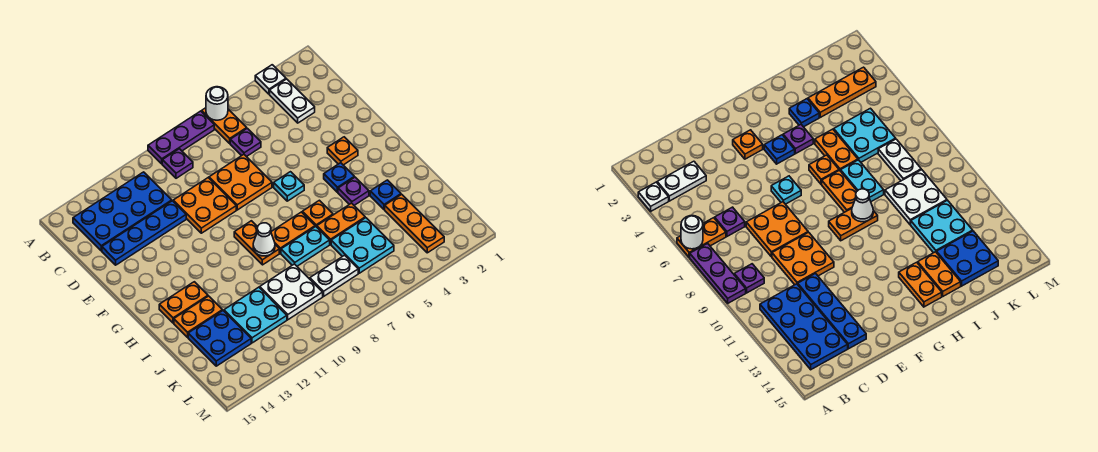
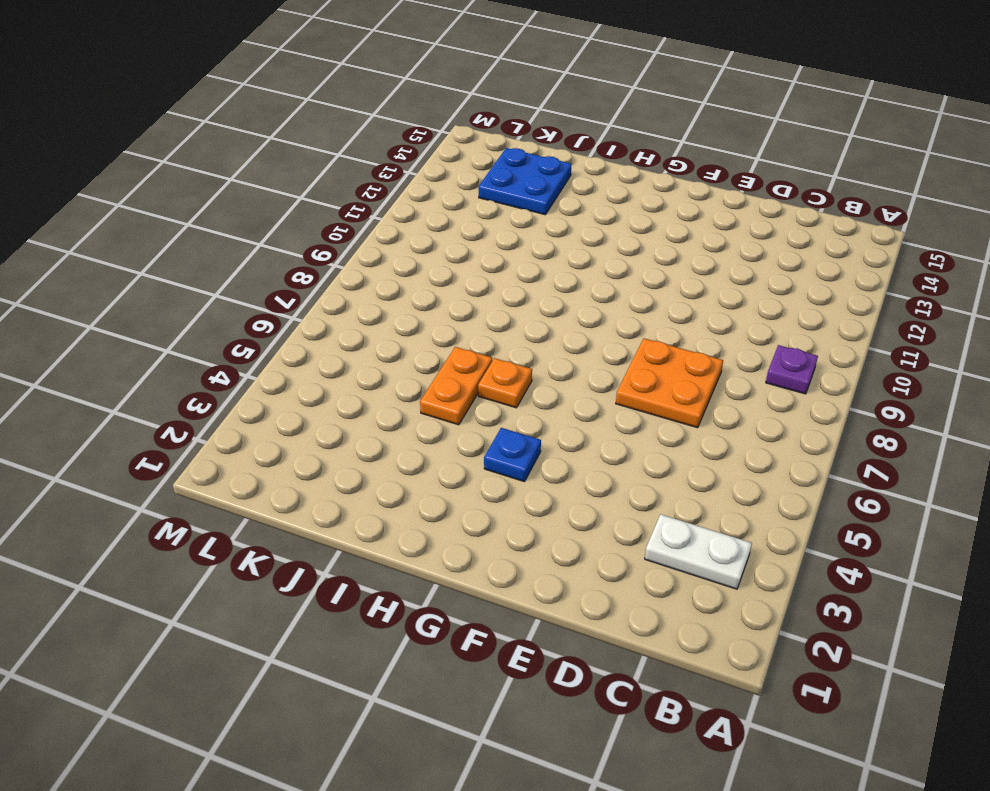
none -> white 1x1 plate [255,65,286,94]
none -> orange 1x2 plate [202,108,247,143]
none -> purple 1x3 plate [148,111,214,164]
none -> blue 2x4 plate [73,172,172,251]

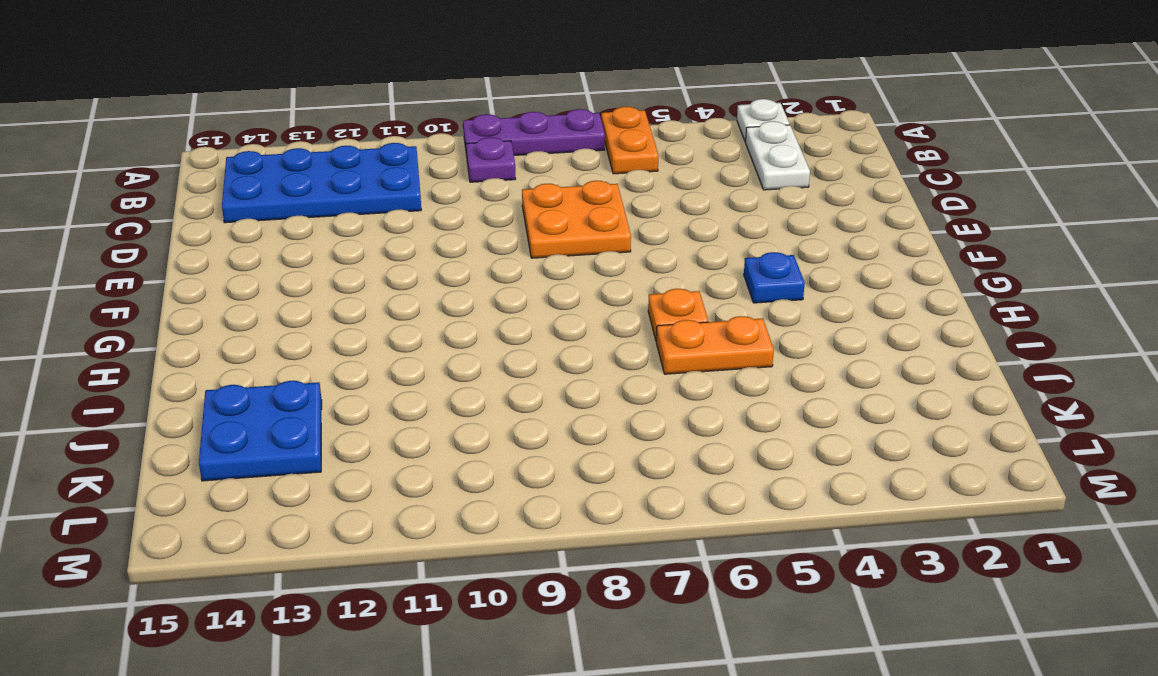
none -> purple 1x1 plate [230,128,261,157]
none -> orange 2x2 plate [173,178,236,233]
none -> blue 1x4 plate [102,201,186,265]
none -> orange 1x1 plate [327,137,358,165]

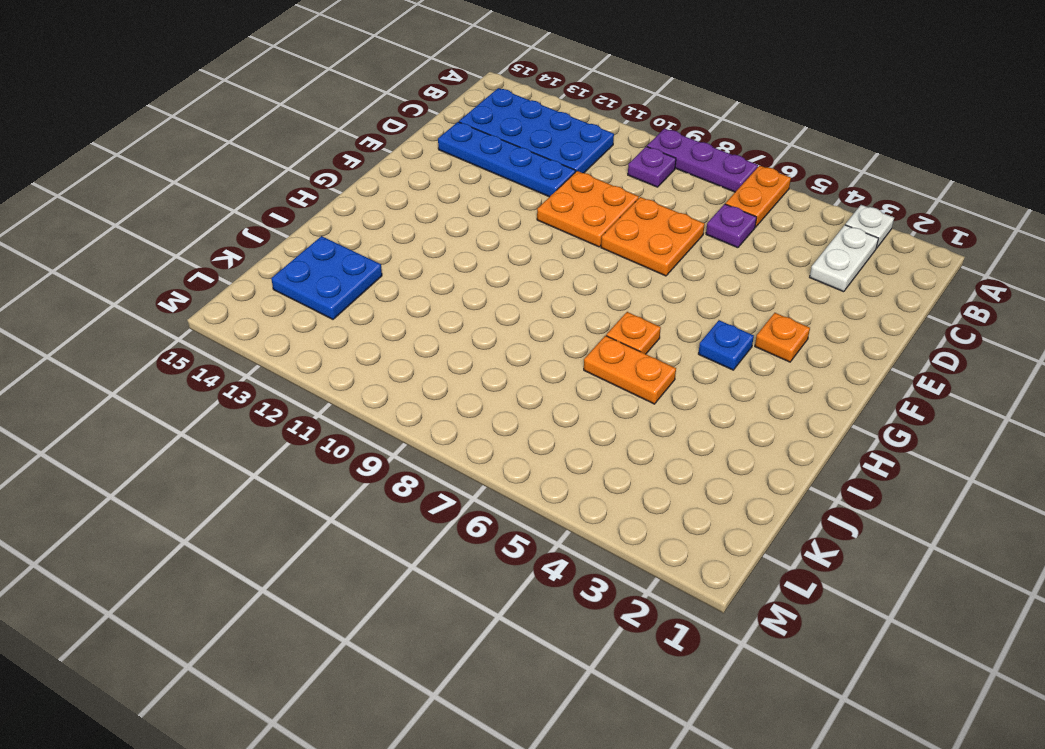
none -> cyan 1x1 plate [274,172,304,201]
none -> orange 1x2 plate [234,221,279,265]
none -> purple 1x1 plate [338,177,369,205]
none -> orange 1x2 plate [271,212,315,253]

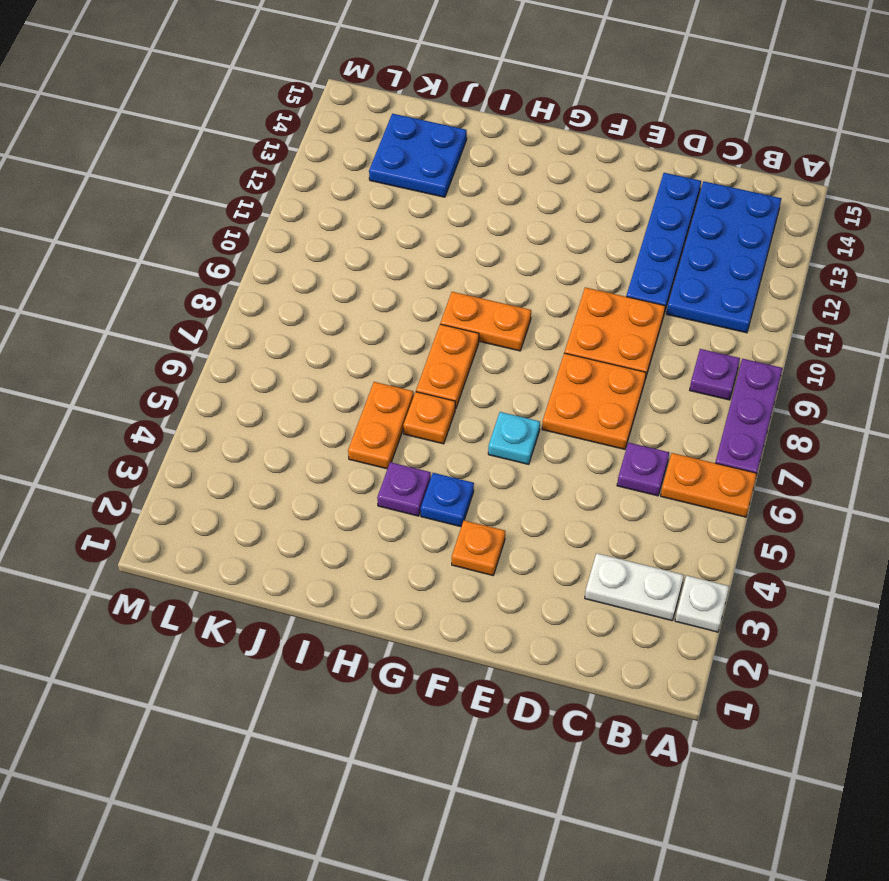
none -> orange 1x2 plate [159,282,208,323]
none -> blue 1x1 plate [370,180,401,210]
none -> cyan 1x2 plate [281,226,330,266]
none -> orange 1x2 plate [174,296,222,337]

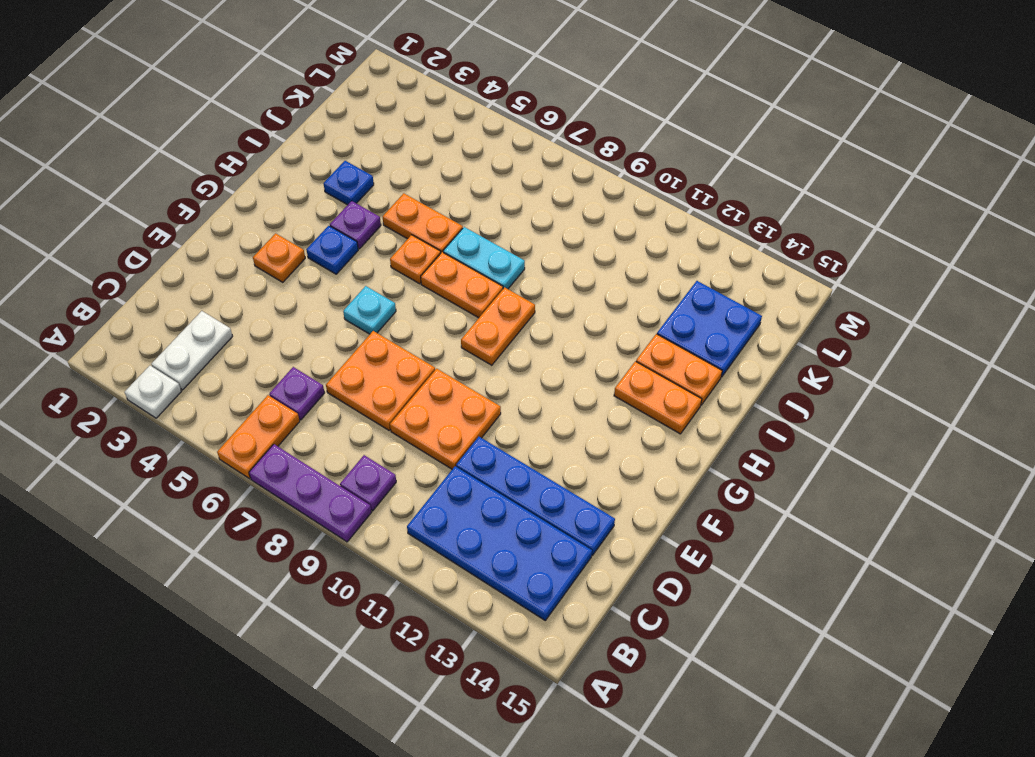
none -> orange 1x3 plate [385,194,444,253]
none -> cyan 2x2 plate [331,218,394,273]
none -> white 2x2 plate [260,264,323,320]
none -> cyan 2x2 plate [224,287,287,343]

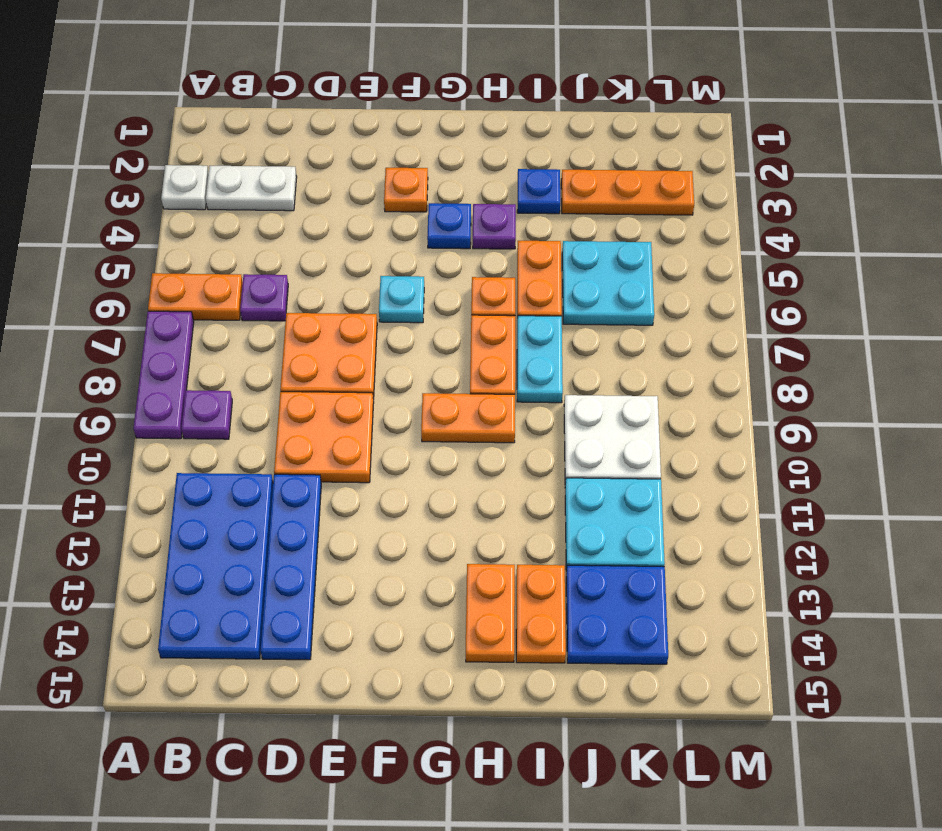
none -> white 1x2 plate [310,255,358,296]
none -> white 1x1 round brick [206,87,228,120]
none -> white 1x1 cone [253,223,275,256]

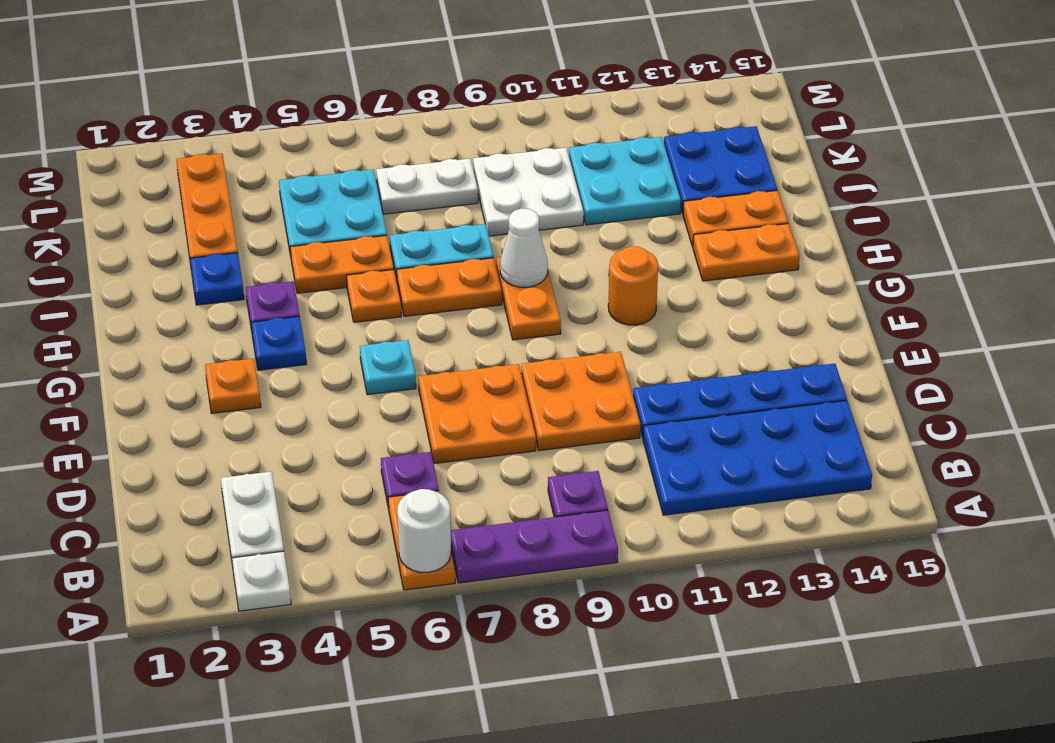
orange 1x1 round brick [608,246,658,325] -> none

